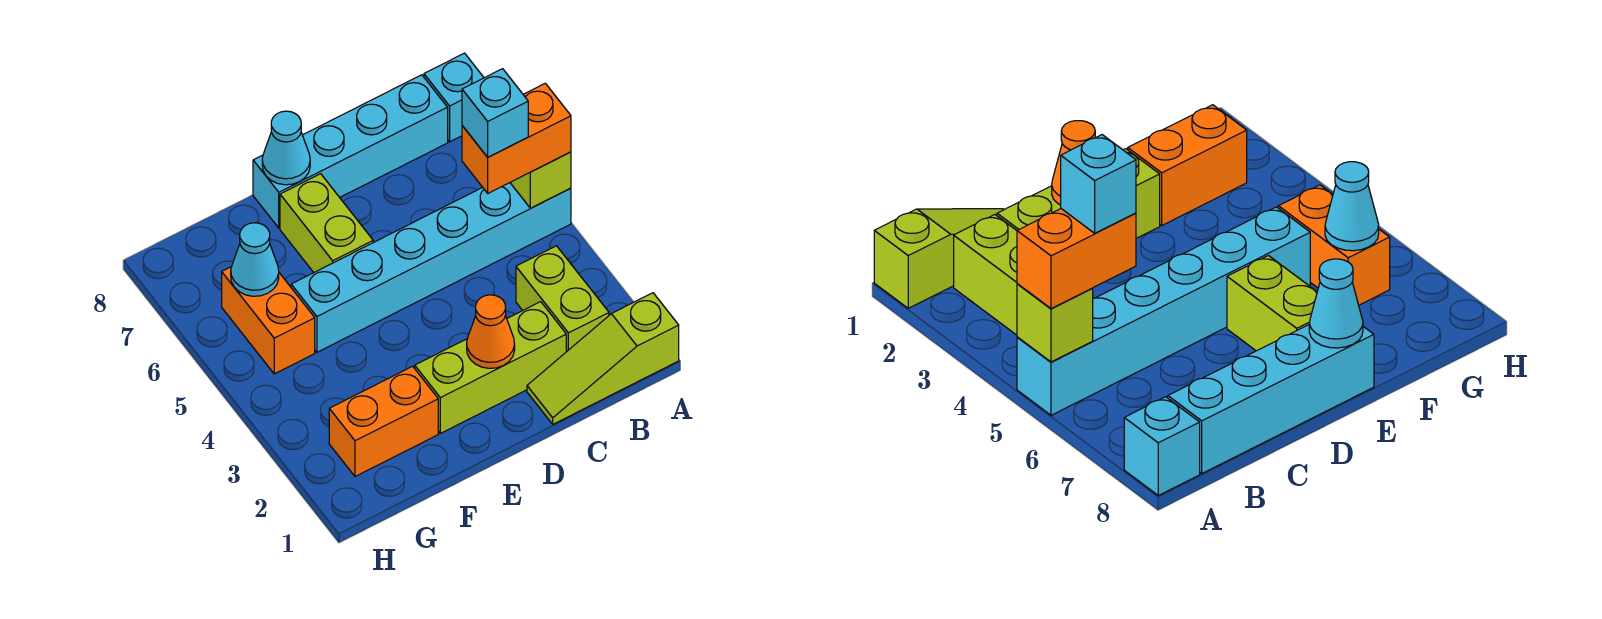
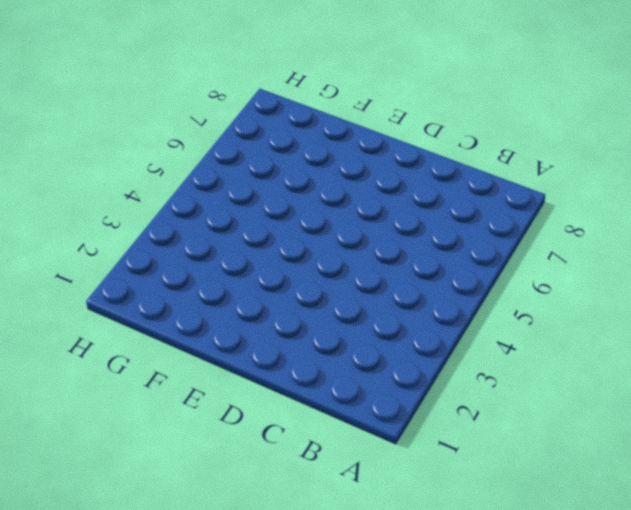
none -> lime 1x3 slope [527,293,679,424]
none -> cyan 1x6 brick [291,183,571,352]
none -> cyan 1x1 brick [424,53,484,142]

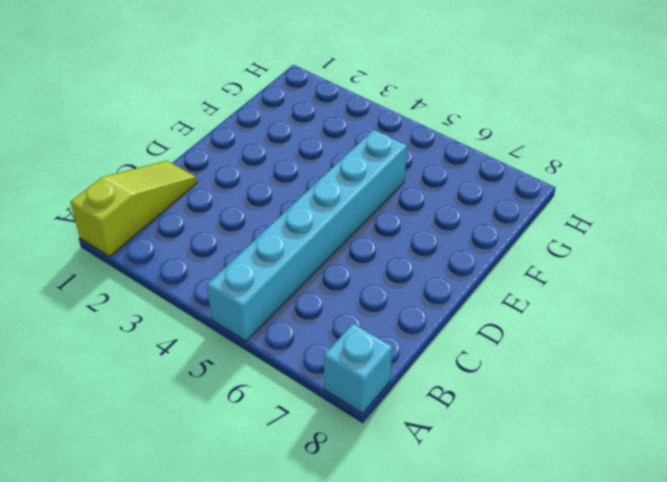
none -> lime 1x2 brick [516,246,609,352]
none -> cyan 1x4 brick [253,75,448,228]
none -> lime 1x3 brick [415,302,566,433]

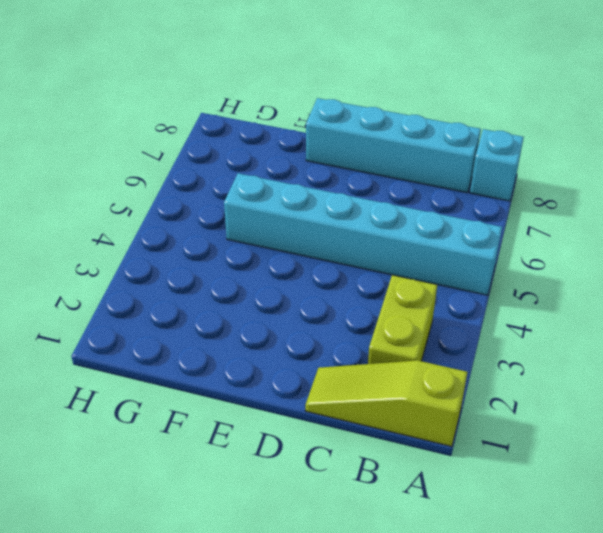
none -> lime 1x3 brick [415,302,566,433]
none -> lime 1x2 brick [280,174,373,272]
none -> orange 1x2 brick [329,366,438,477]

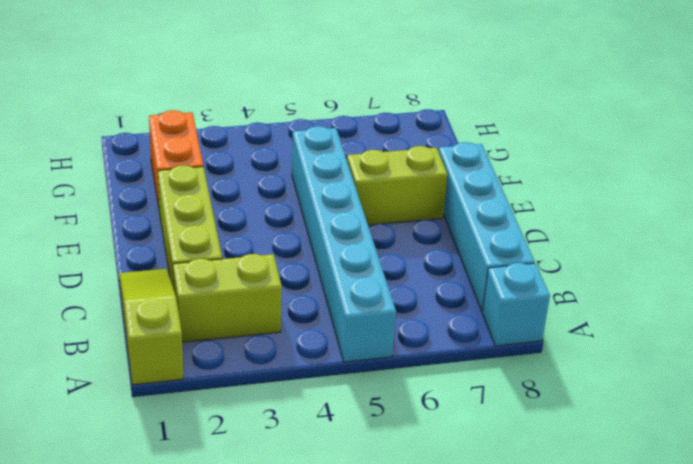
none -> orange 1x2 brick [222,266,315,374]
none -> lime 1x1 brick [510,152,571,208]
none -> orange 1x1 cone [467,295,515,368]

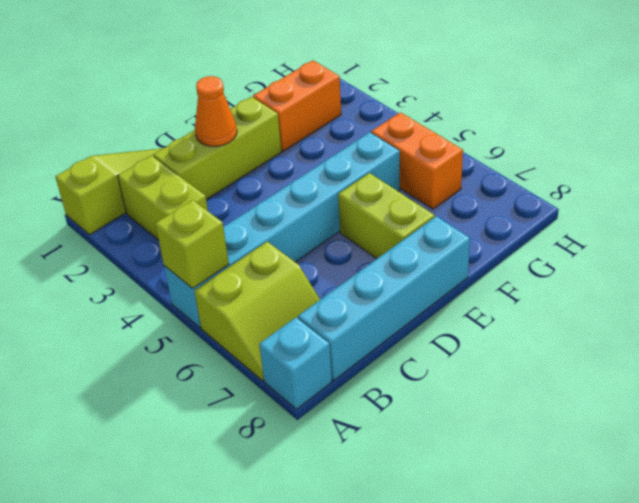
lime 2x2 slope [194,242,320,381] -> none
none -> cyan 1x1 cone [262,111,310,185]
none -> cyan 1x1 cone [231,223,279,296]
none -> orange 1x2 brick [462,83,571,193]

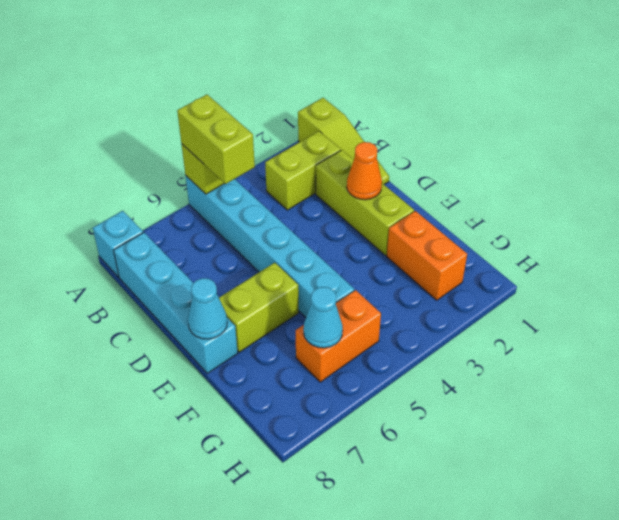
lime 1x2 brick [177,95,255,184] -> orange 1x2 brick [462,83,571,193]
none -> cyan 1x1 brick [462,69,528,157]

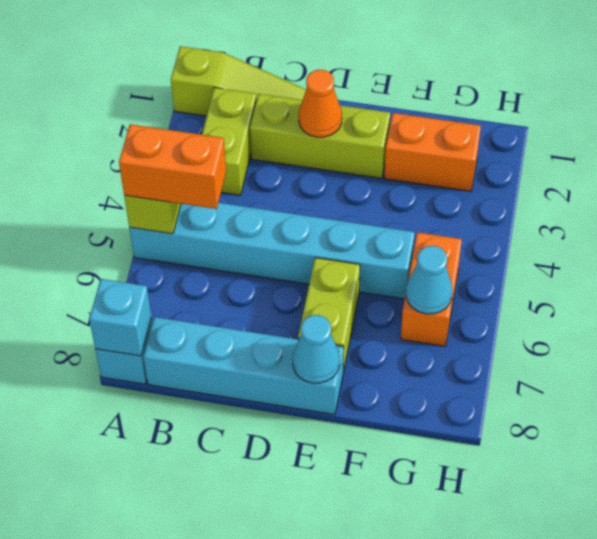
cyan 1x1 brick [89,279,151,356] -> cyan 1x1 brick moved to [462,69,528,157]

